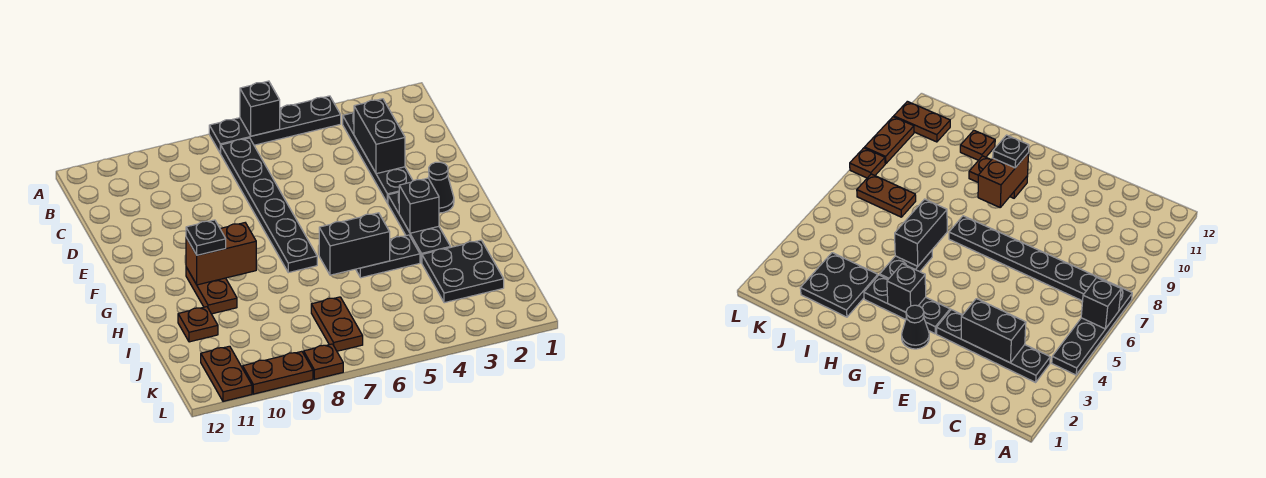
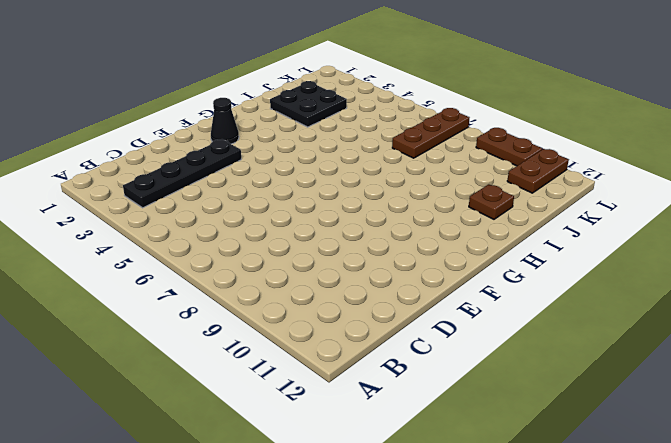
brown 1x3 plate [392,108,470,158] -> brown 1x2 plate [311,297,363,351]
none -> black 1x4 plate [209,96,341,153]
none -> black 1x6 plate [221,138,317,273]
none -> black 1x3 plate [388,192,450,263]

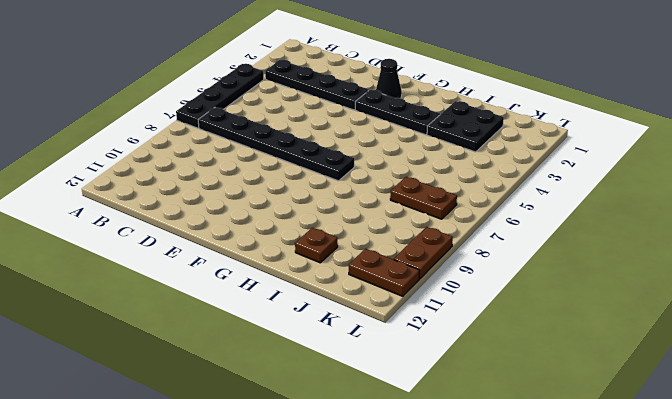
none -> brown 1x2 plate [186,267,237,314]
none -> black 1x2 plate [356,235,420,278]
none -> brown 1x1 plate [304,344,343,379]

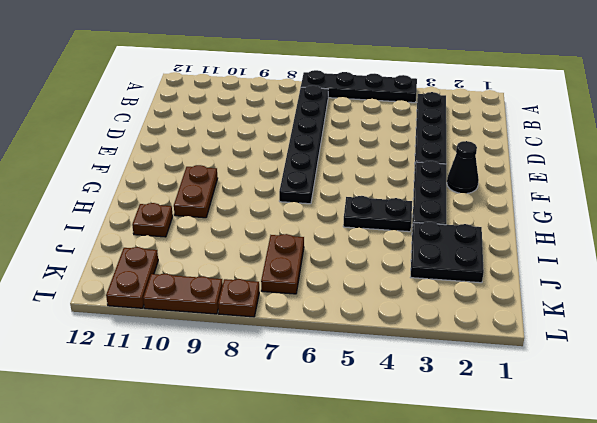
none -> black 1x1 brick [240,81,280,136]
none -> black 1x2 brick [354,99,405,174]
none -> black 1x1 brick [399,178,439,233]

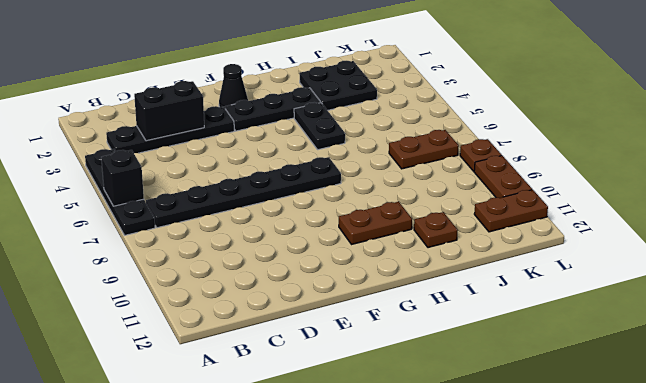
none -> black 1x1 brick [399,178,439,233]
none -> brown 1x2 brick [186,223,256,285]
none -> black 1x2 brick [319,213,390,275]

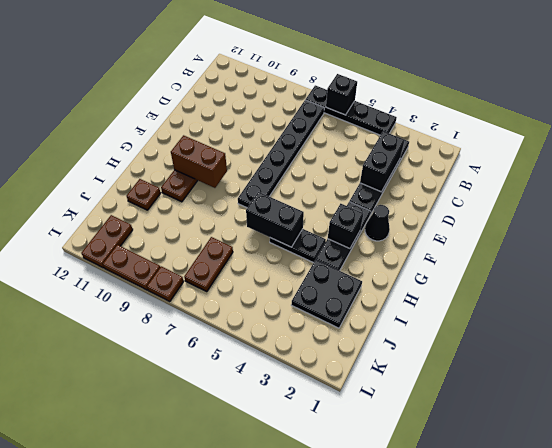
none -> black 1x1 plate [186,220,226,255]

